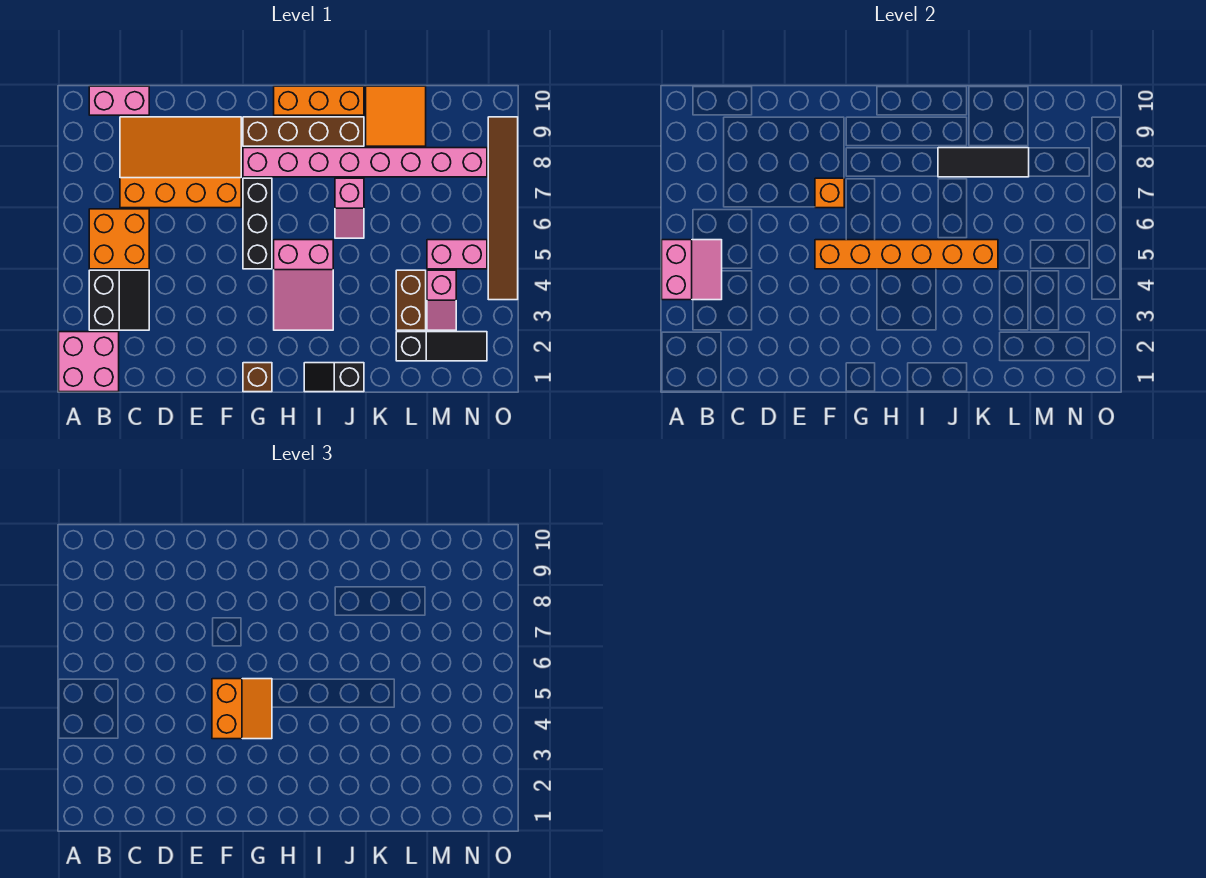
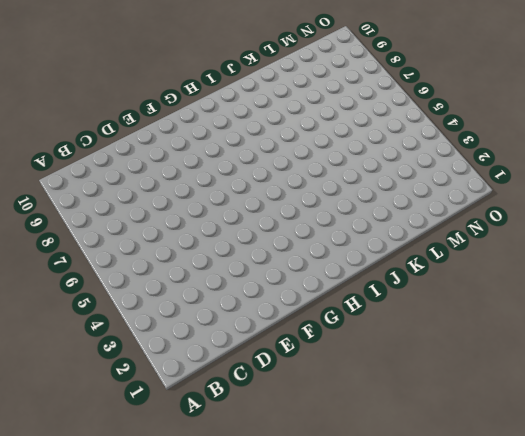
none -> pink 2x2 brick [59,332,119,392]
none -> black 2x2 slope [89,270,149,330]
none -> orange 2x2 brick [89,209,149,269]

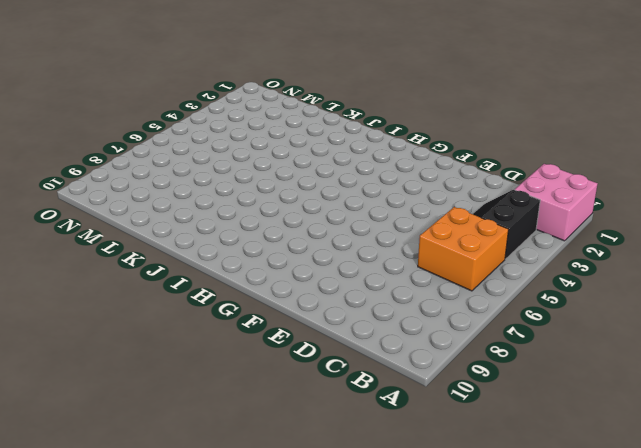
none -> pink 1x2 brick [89,86,149,115]
none -> orange 3x4 slope [120,117,241,208]
none -> brown 1x1 brick [243,363,272,392]

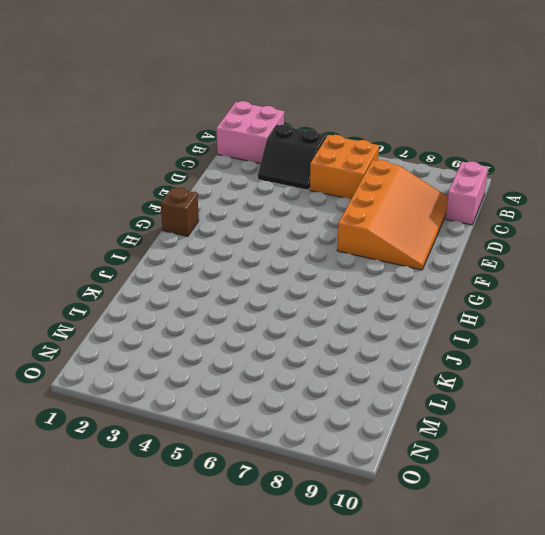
none -> black 1x3 brick [243,178,272,269]
none -> pink 1x8 brick [243,148,487,177]
none -> brown 1x4 brick [243,117,364,146]

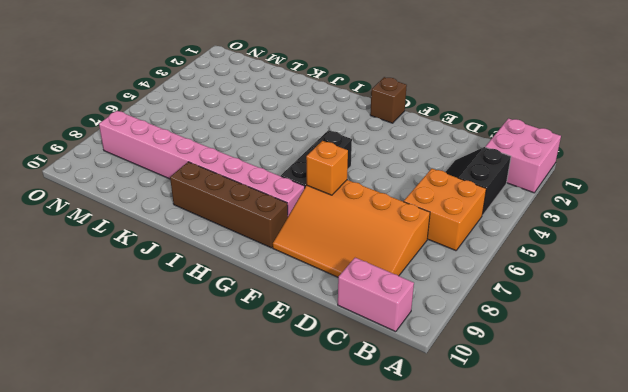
none -> pink 2x3 slope [274,240,333,330]
none -> orange 1x3 brick [274,86,364,115]
none -> black 1x2 slope [304,363,364,392]

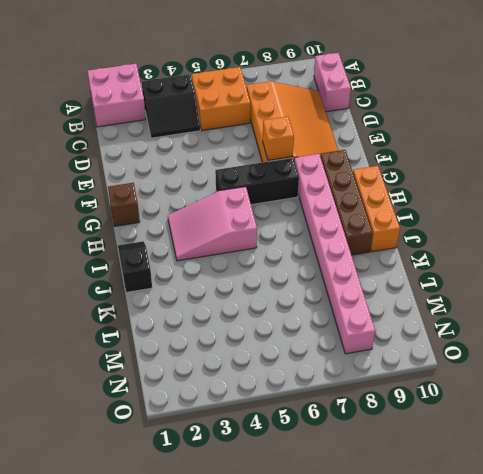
none -> pink 1x2 slope [335,178,364,238]
none -> orange 2x2 tile [366,86,426,146]
none -> black 1x3 slope [396,332,487,361]

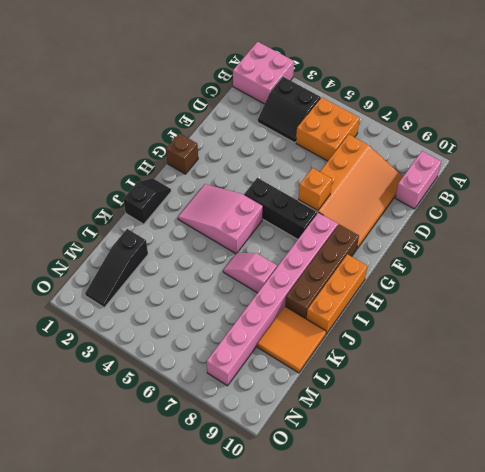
none -> brown 1x2 brick [396,270,426,330]
none -> pink 1x2 slope [427,270,456,330]
none -> pink 1x2 brick [427,240,487,269]

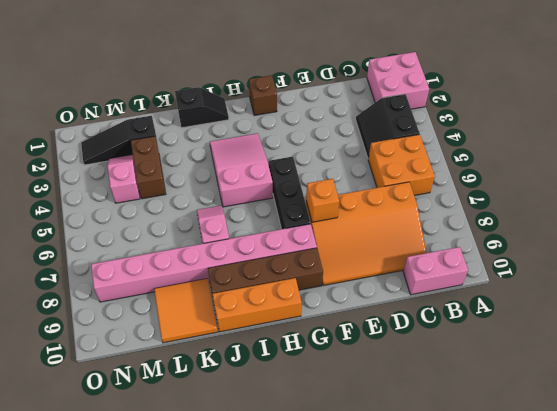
none -> pink 1x2 brick [427,240,487,269]
none -> brown 1x6 tile [488,117,518,300]
none -> pink 2x2 slope [662,240,722,300]

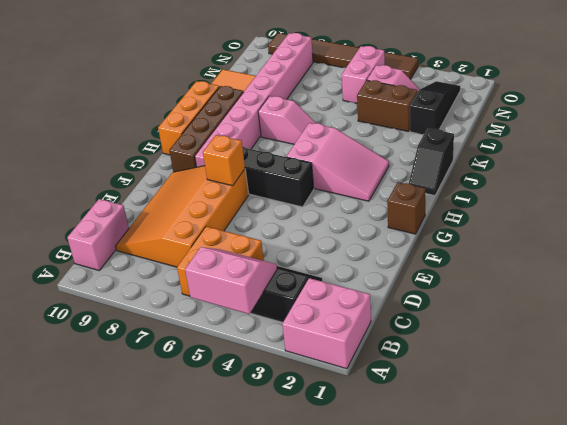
none -> orange 1x6 brick [815,240,998,269]
none -> black 1x3 tile [938,148,1029,177]
none -> orange 2x2 slope [212,679,272,739]

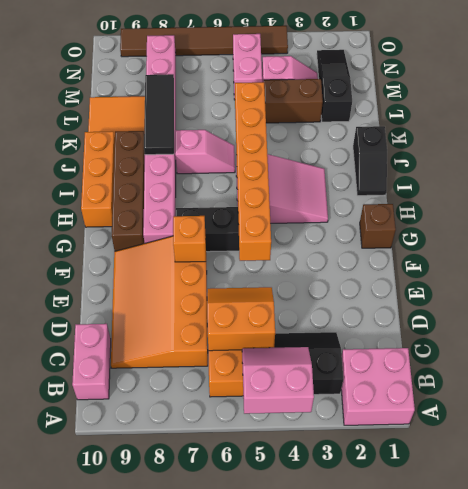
orange 2x2 slope [207,287,275,351] -> orange 2x2 slope moved to [212,679,272,739]

